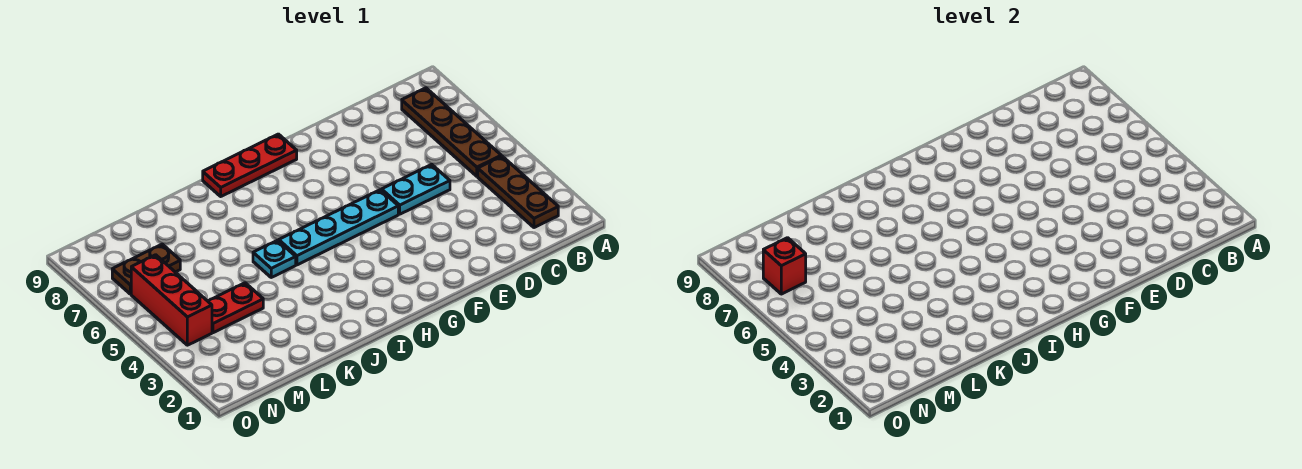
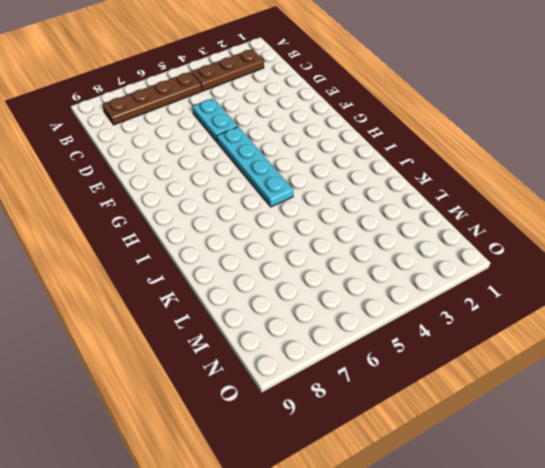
none -> red 1x3 plate [203,134,297,196]
none -> cyan 1x1 plate [253,240,296,277]

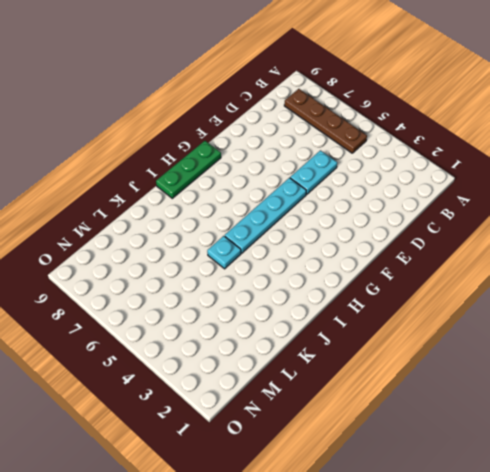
green 1x3 plate [156,141,221,198] -> red 1x3 plate [203,134,297,196]
none -> brown 1x3 plate [478,156,558,228]
none -> red 1x2 plate [208,283,263,333]

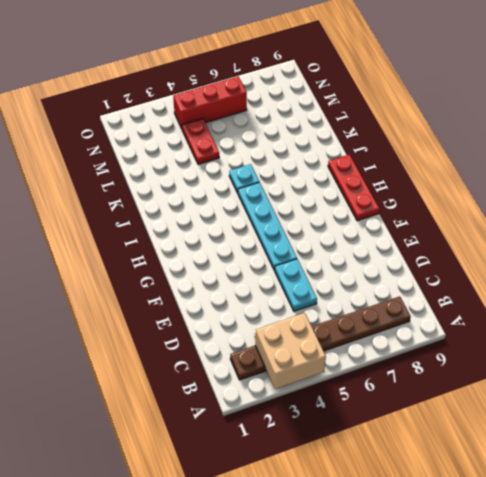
tan 2x2 brick [255,313,326,389] -> none
none -> brown 1x2 plate [112,244,180,294]
none -> red 1x1 brick [763,238,806,294]

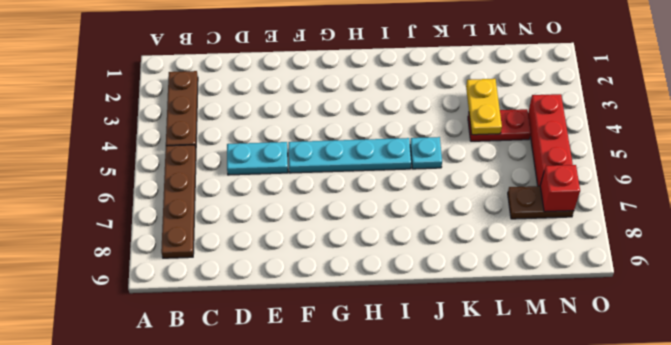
yellow 1x2 plate [466,79,502,135] -> none
none -> red 1x3 plate [203,134,297,196]

